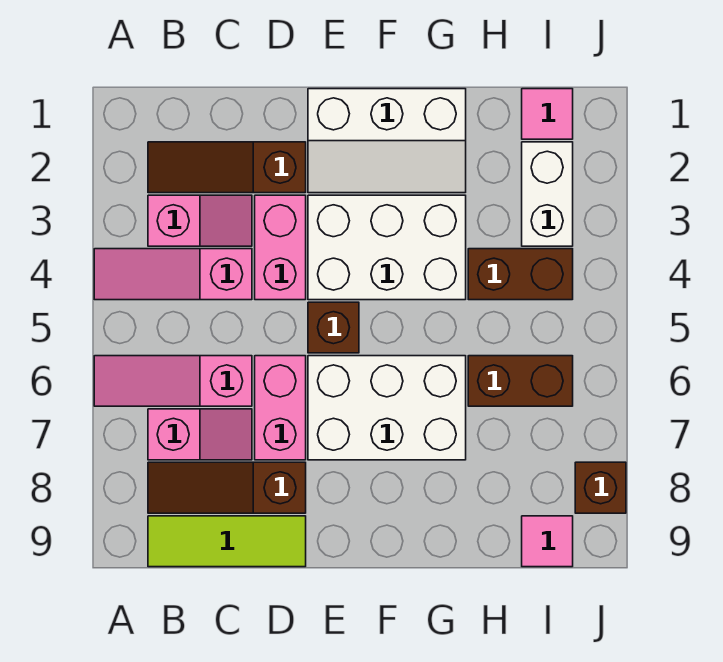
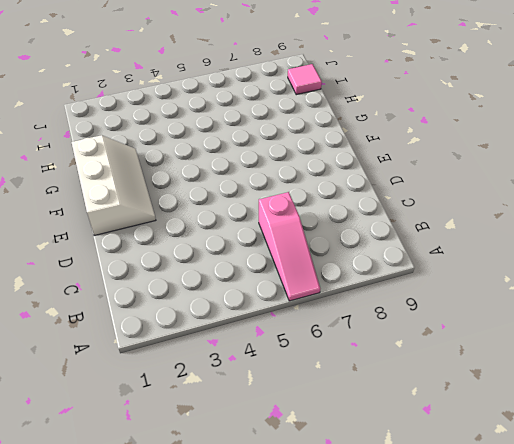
none -> pink 1x3 slope [94,249,252,300]
none -> brown 1x3 slope [148,142,306,193]
none -> pink 1x2 slope [148,195,252,246]

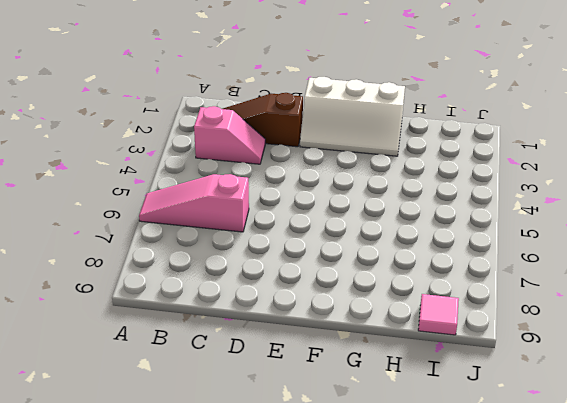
none -> pink 1x3 slope [94,249,252,300]
none -> pink 1x2 slope [148,409,252,460]
none -> brown 1x3 slope [148,462,306,513]

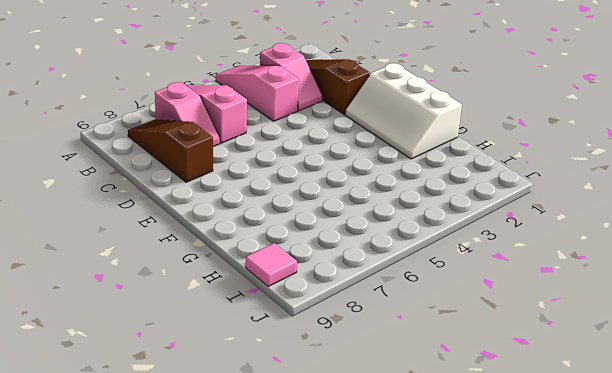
none -> lime 1x3 tile [148,516,306,567]
none -> pink 1x2 brick [255,195,306,300]
none -> pink 1x2 brick [255,356,306,460]

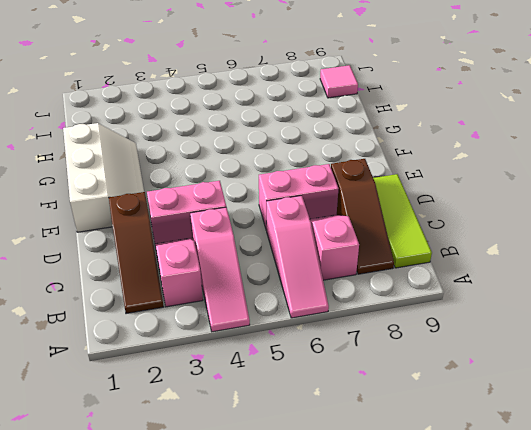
none -> white 2x3 brick [308,195,466,300]
none -> brown 1x1 brick [308,302,359,353]
none -> white 2x3 brick [308,356,466,460]

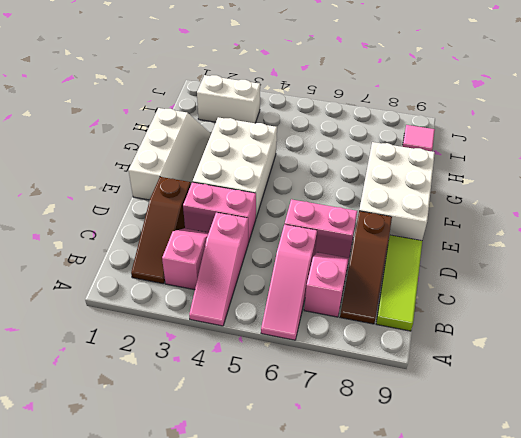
white 2x3 brick [359,142,435,241] -> white 2x3 brick moved to [308,356,466,460]
none -> brown 1x1 brick [308,302,359,353]
none -> brown 1x2 brick [468,249,573,300]
none -> brown 1x2 brick [468,356,573,406]

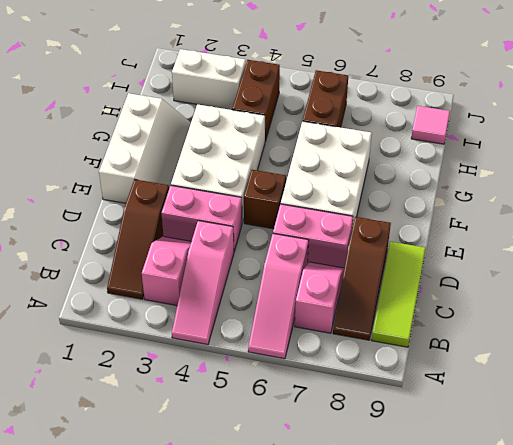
none -> pink 1x1 tile [522,89,573,139]
none -> brown 1x1 brick [575,462,626,513]

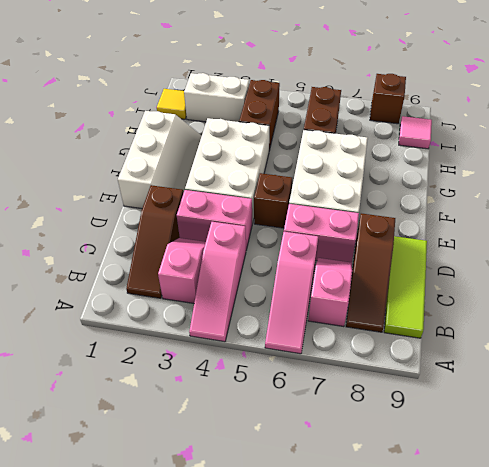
yellow 1x1 tile [157,89,186,119] -> pink 1x1 tile [522,89,573,139]

